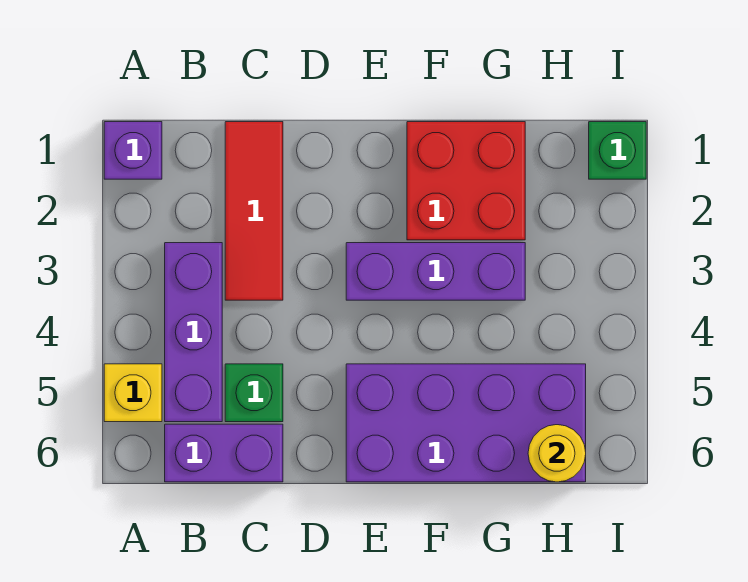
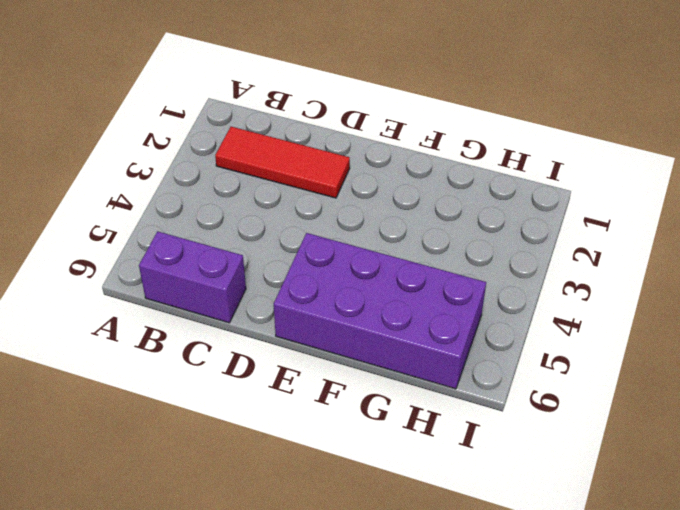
red 1x3 tile [215,127,350,198] -> red 1x3 tile turned to [225,122,283,300]
none -> purple 1x1 brick [104,122,162,179]
none -> yellow 1x1 brick [104,364,162,422]

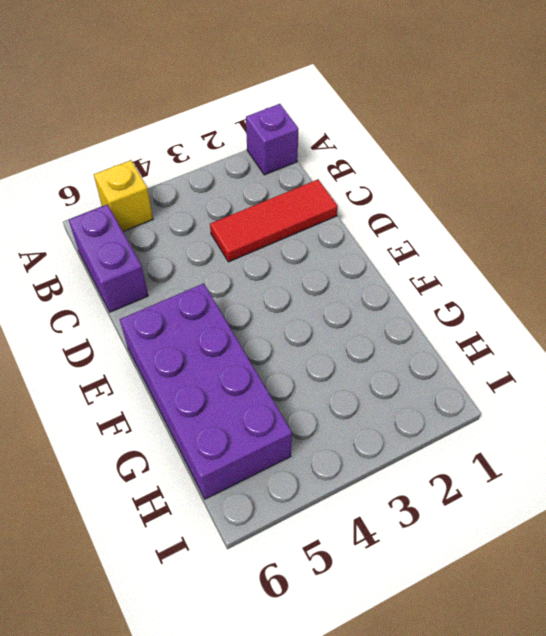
none -> purple 1x3 brick [165,243,222,422]
none -> green 1x1 brick [225,364,283,422]

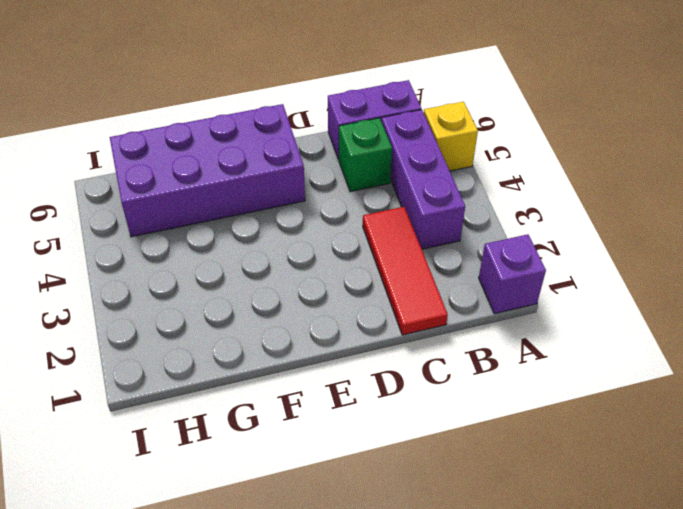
none -> purple 1x3 brick [346,243,525,300]
none -> red 2x2 brick [407,122,525,240]

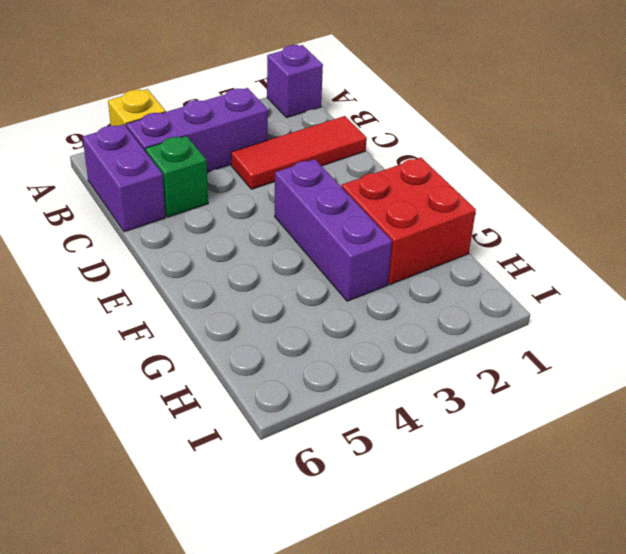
none -> purple 2x4 brick [346,364,586,482]
none -> green 1x1 brick [589,122,646,179]

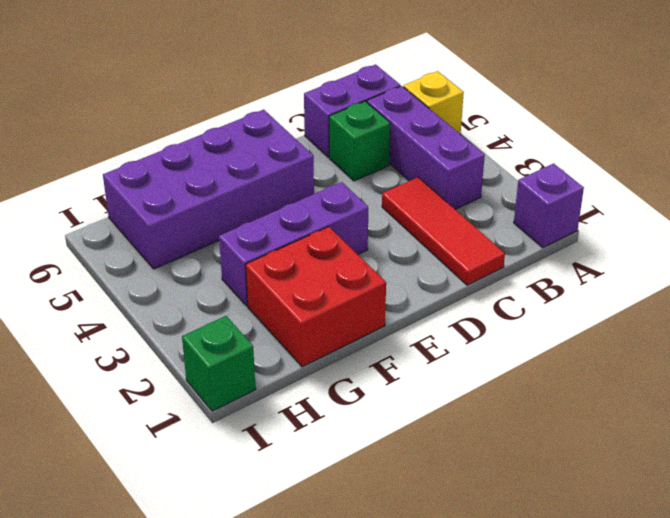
none -> yellow 1x1 round brick [528,425,586,482]

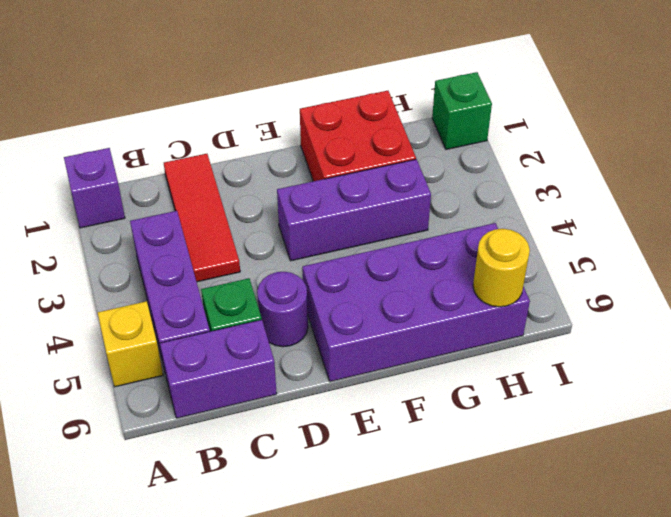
purple 1x1 round brick [257,272,308,347] -> none

